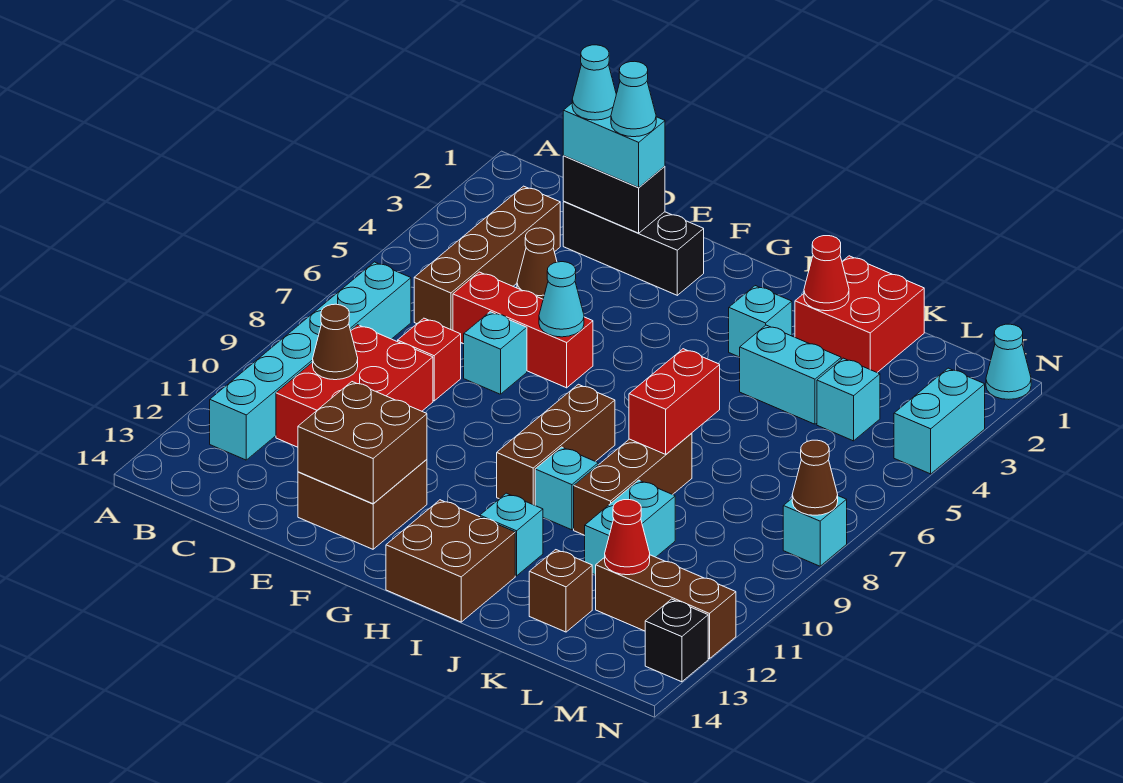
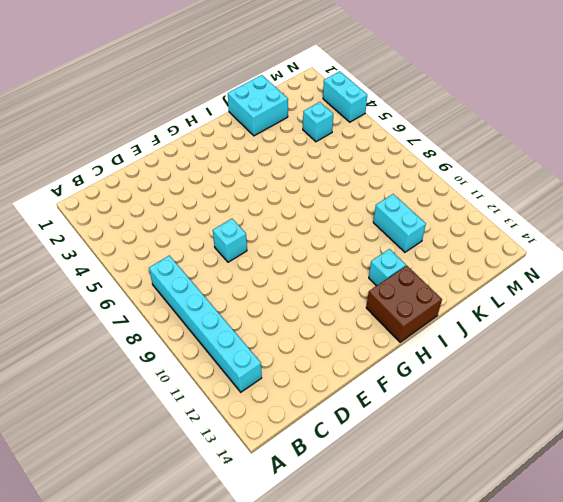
cyan 2x2 brick [228,75,288,136] -> red 2x2 brick [795,256,924,372]
none -> brown 1x4 brick [414,186,560,330]
none -> red 2x3 brick [276,325,433,447]
none -> black 1x3 brick [563,202,704,295]
none -> brown 1x1 cone [517,228,557,299]

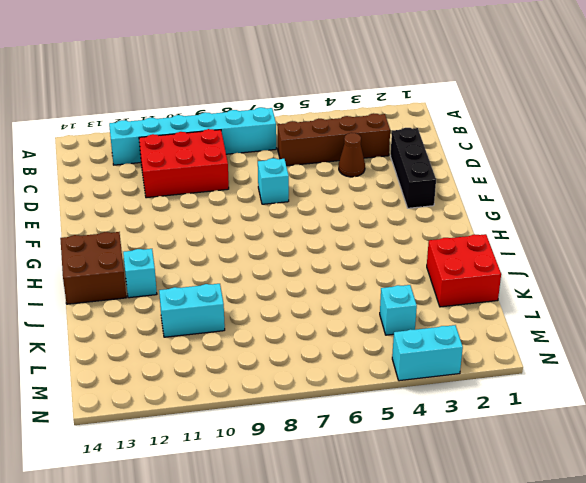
none -> red 1x3 brick [453,272,593,388]
none -> red 1x1 brick [398,318,461,401]
none -> brown 2x2 brick [298,459,427,549]
none -> brown 1x3 brick [497,384,615,505]

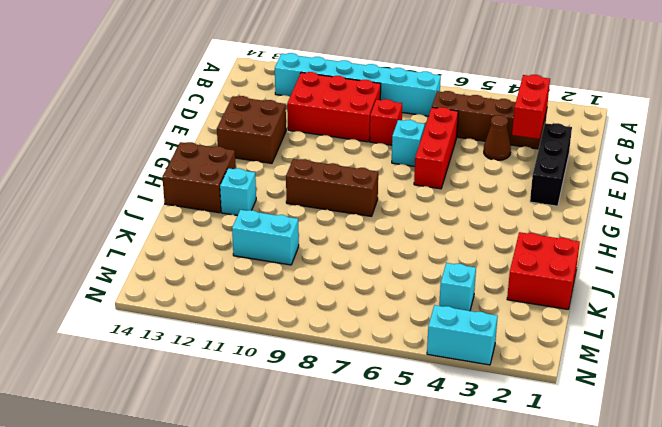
red 1x2 brick [512,75,550,139] -> red 1x2 brick turned to [629,349,720,454]
none -> cyan 1x1 brick [729,286,792,357]
none -> cyan 1x1 brick [535,447,598,530]
none -> cyan 1x2 brick [740,325,841,424]
none -> brown 1x3 brick [574,433,692,535]

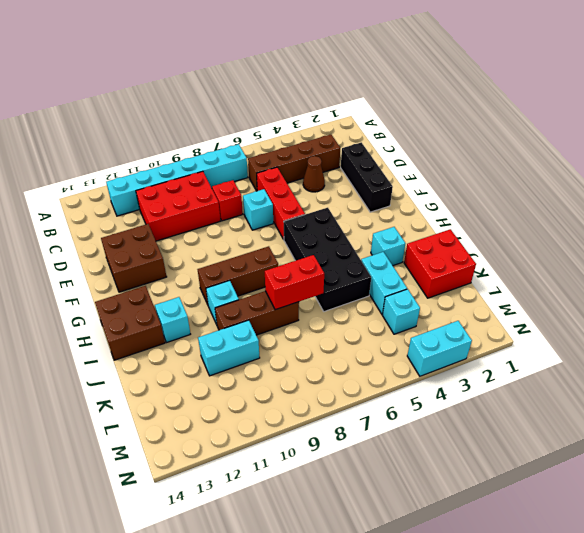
black 2x4 brick [284,208,371,312] -> none
none -> brown 1x1 brick [529,550,592,632]
none -> brown 1x3 brick [596,555,736,659]
none -> cyan 1x1 cone [986,324,1031,399]
none -> cyan 1x1 brick [783,496,847,566]

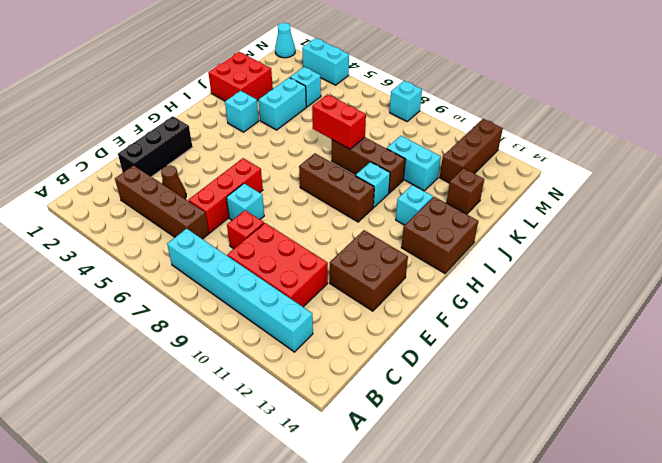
none -> black 1x1 brick [645,599,708,682]
none -> brown 1x1 cone [313,304,358,380]
none -> black 1x2 brick [563,156,665,233]
none -> brown 2x2 brick [298,382,427,504]

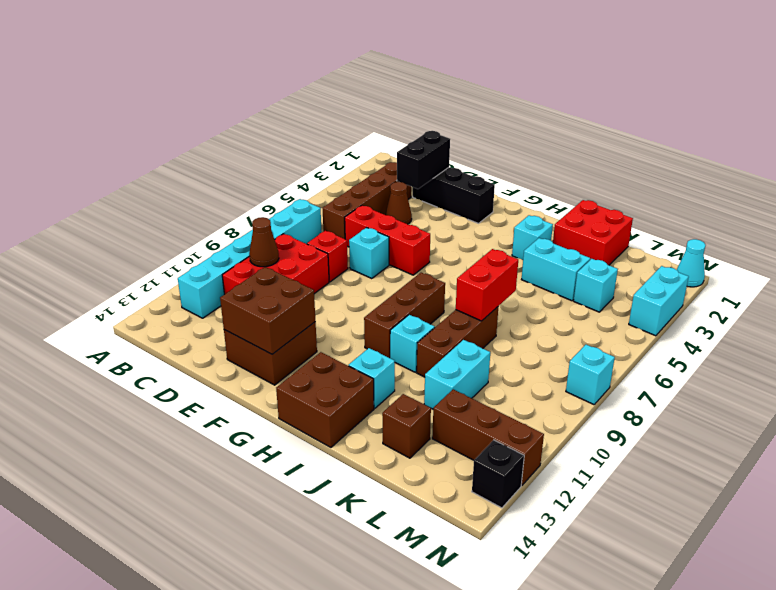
black 1x2 brick [397,131,450,189] -> black 1x2 brick turned to [563,156,665,233]
none -> cyan 1x1 cone [539,262,584,337]
none -> red 1x1 cone [804,236,849,311]
none -> red 1x1 cone [605,500,650,575]
none -> brown 1x1 cone [792,440,838,515]

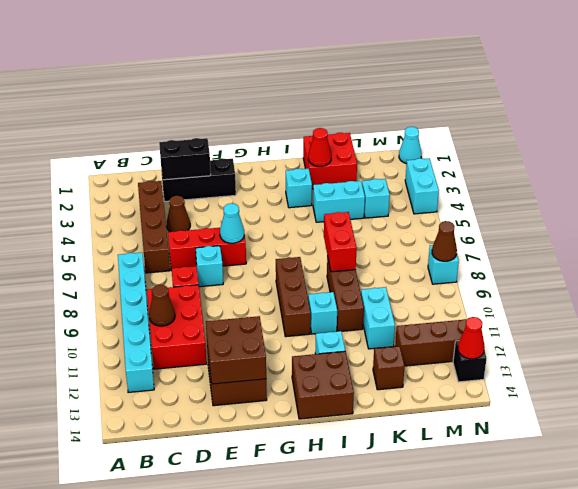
red 1x1 cone [458,317,485,359] -> red 1x1 cone moved to [605,500,650,575]
none -> cyan 1x2 brick [563,104,665,187]
none -> cyan 1x1 cone [572,45,616,120]
none -> cyan 1x1 cone [611,61,656,137]

